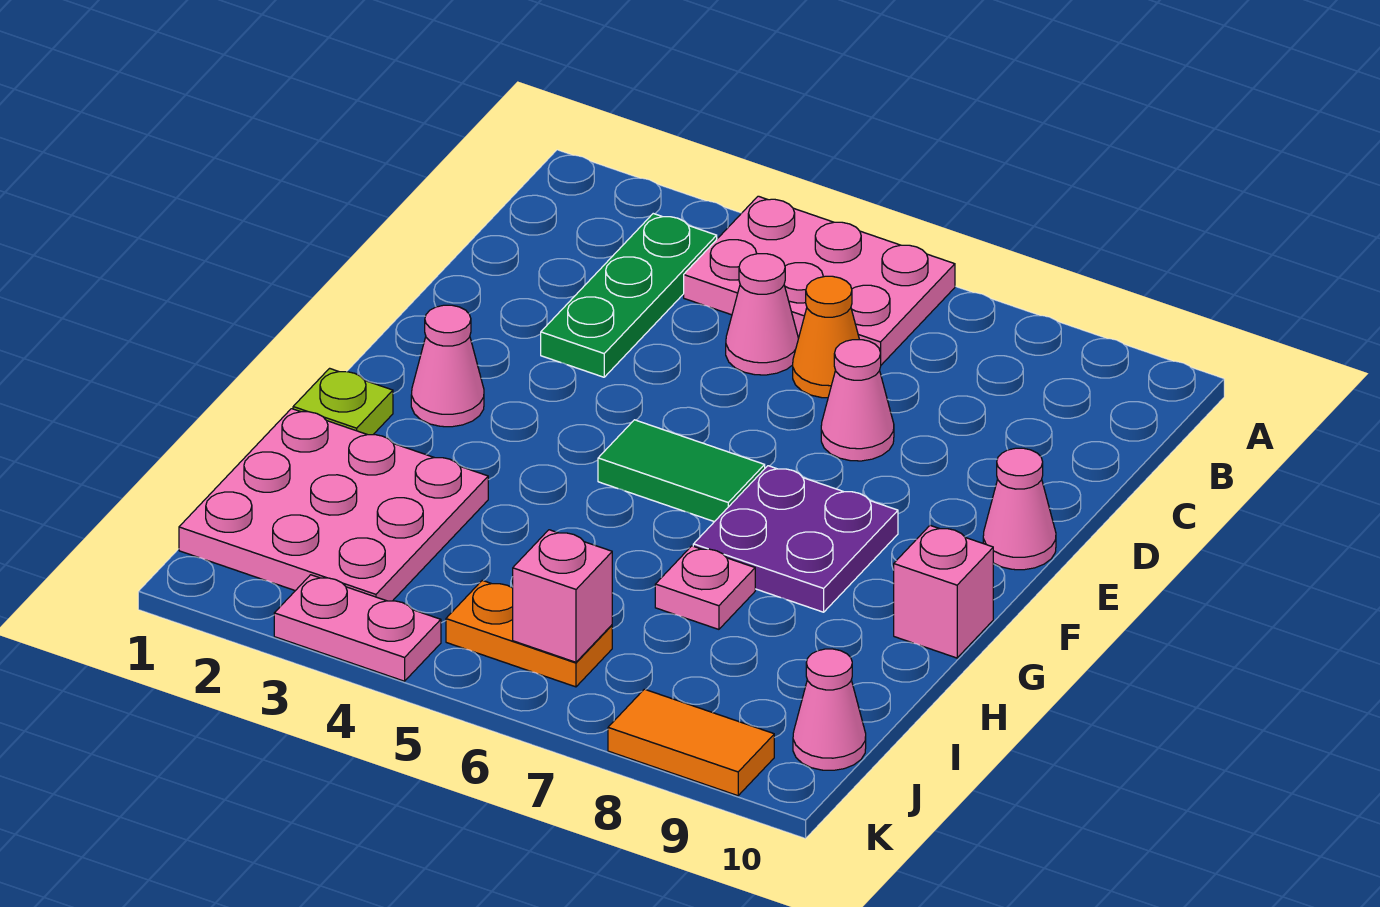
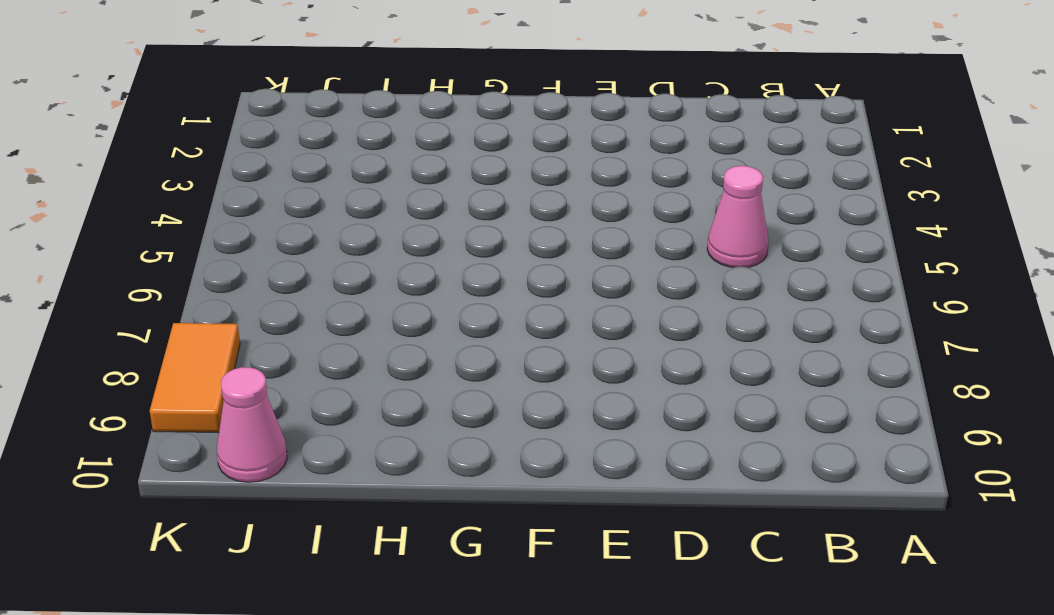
none -> pink 2x3 plate [684,196,955,365]
none -> green 1x3 plate [541,214,717,377]
none -> orange 1x1 cone [793,276,859,398]

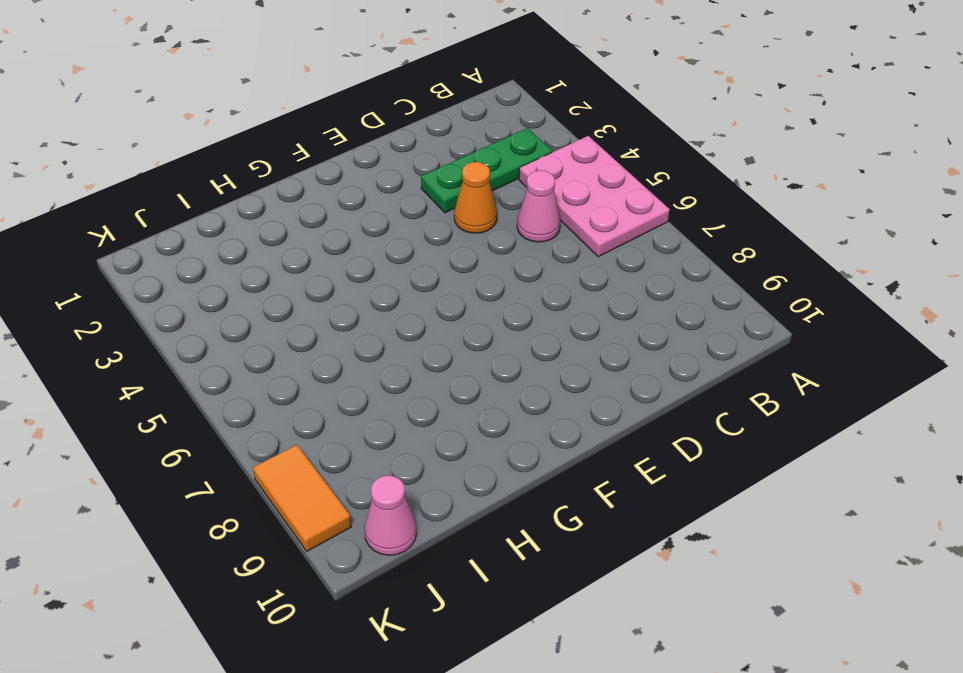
orange 1x1 cone [454,162,497,233] -> orange 1x1 cone moved to [793,276,859,398]
none -> pink 1x1 cone [821,340,894,461]
none -> pink 1x1 cone [983,448,1056,570]
none -> pink 1x1 cone [411,305,484,427]

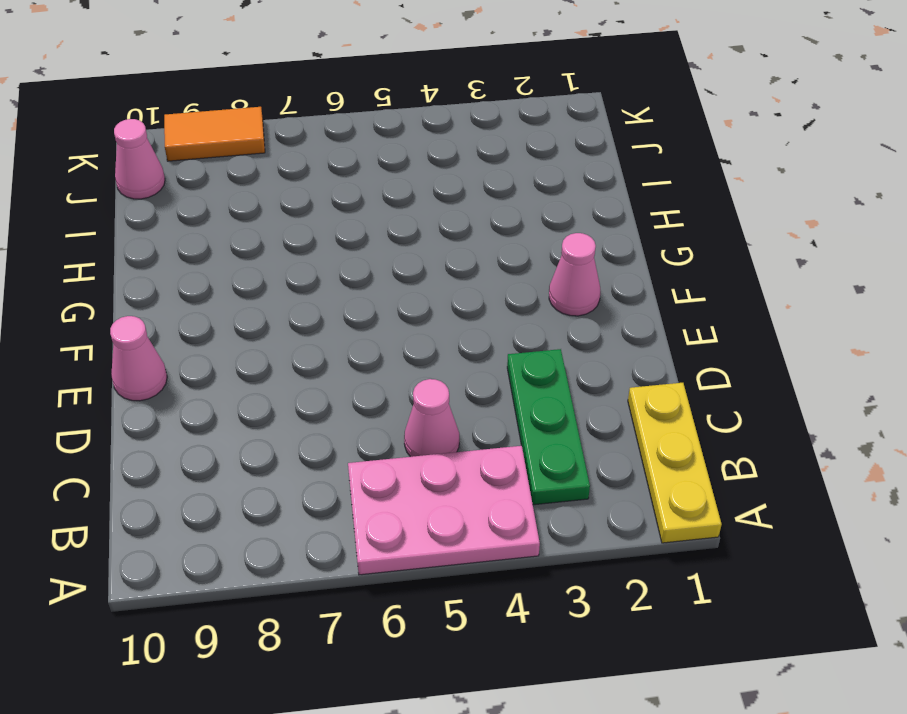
yellow 1x3 plate [628,383,722,543] -> none
none -> orange 1x1 cone [793,276,859,398]
none -> pink 1x1 cone [821,340,894,461]
none -> green 1x2 tile [598,420,765,522]

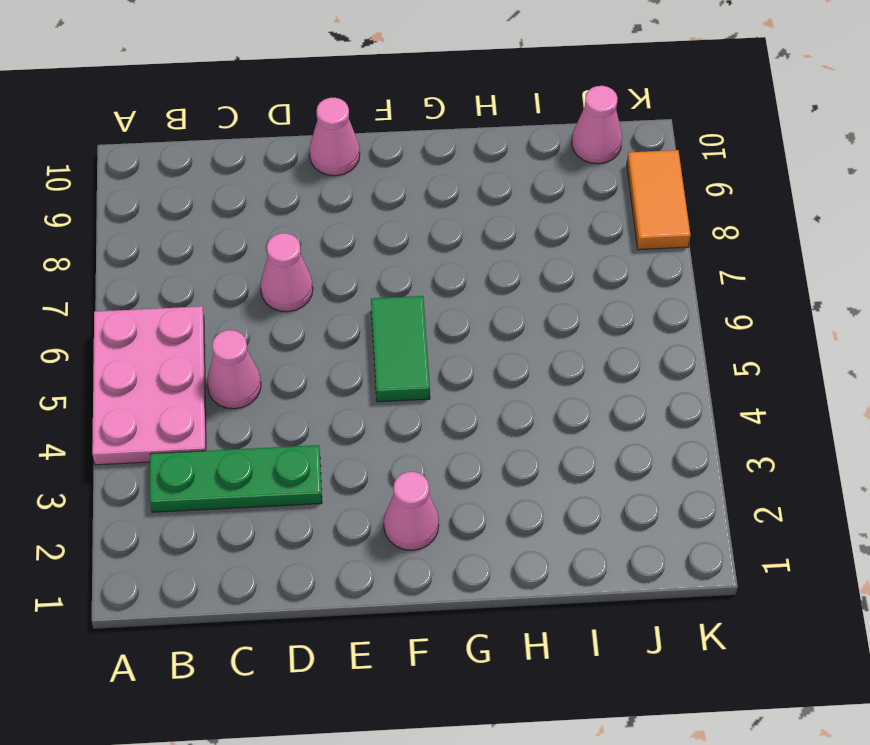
none -> orange 1x1 cone [793,276,859,398]
none -> purple 2x2 plate [693,466,898,612]
none -> lime 1x1 plate [293,368,393,435]

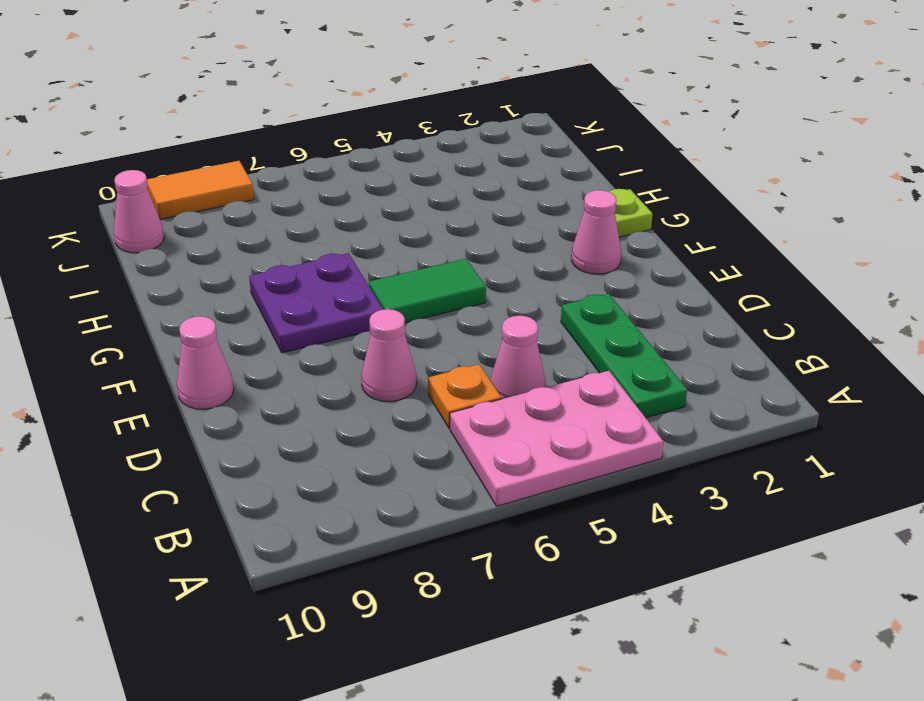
orange 1x1 plate [428,364,501,428] -> orange 1x1 cone [793,276,859,398]
none -> pink 1x1 brick [894,525,993,658]
none -> pink 3x3 plate [179,409,488,601]
none -> pink 1x1 plate [655,546,755,629]

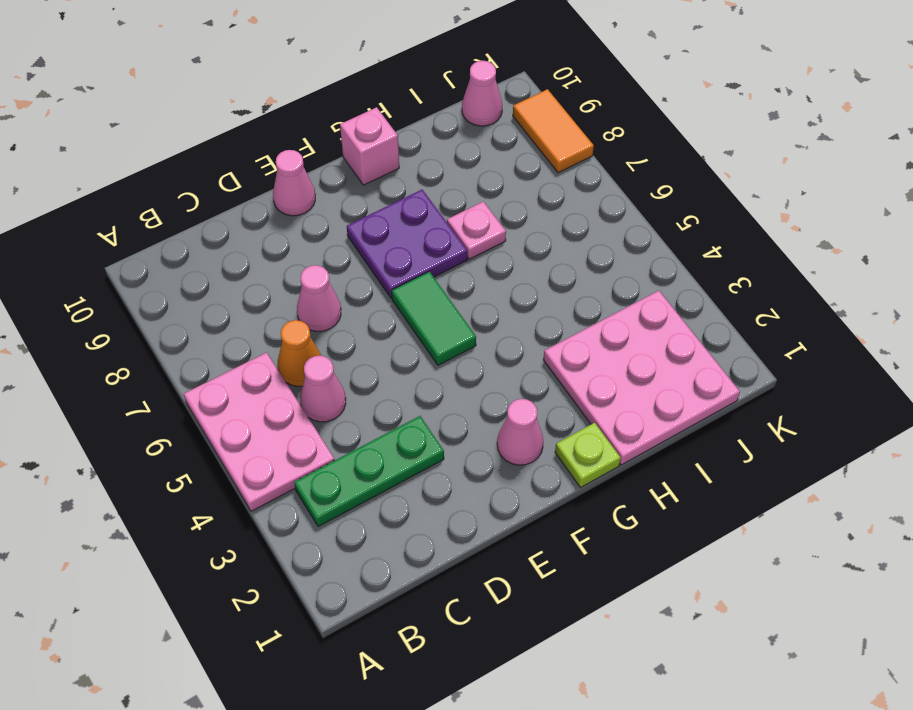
none -> orange 1x2 plate [446,580,612,687]
none -> pink 1x2 plate [274,575,441,681]
none -> pink 1x1 brick [513,530,612,662]

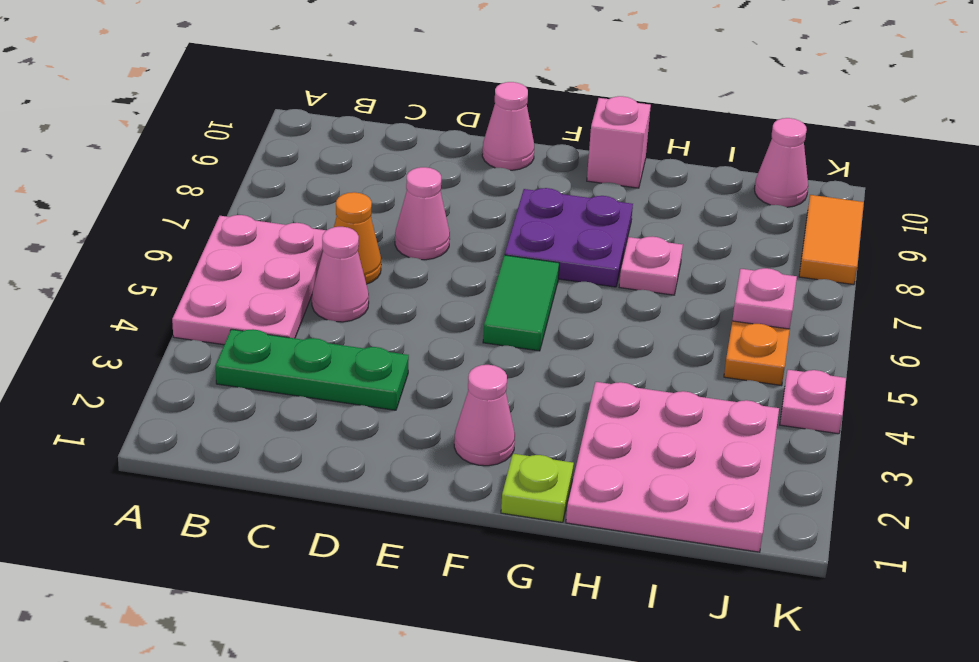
pink 1x1 plate [732,268,797,329] -> pink 1x1 brick [513,530,612,662]
pink 1x1 plate [780,370,846,434] -> pink 1x2 plate [274,575,441,681]

